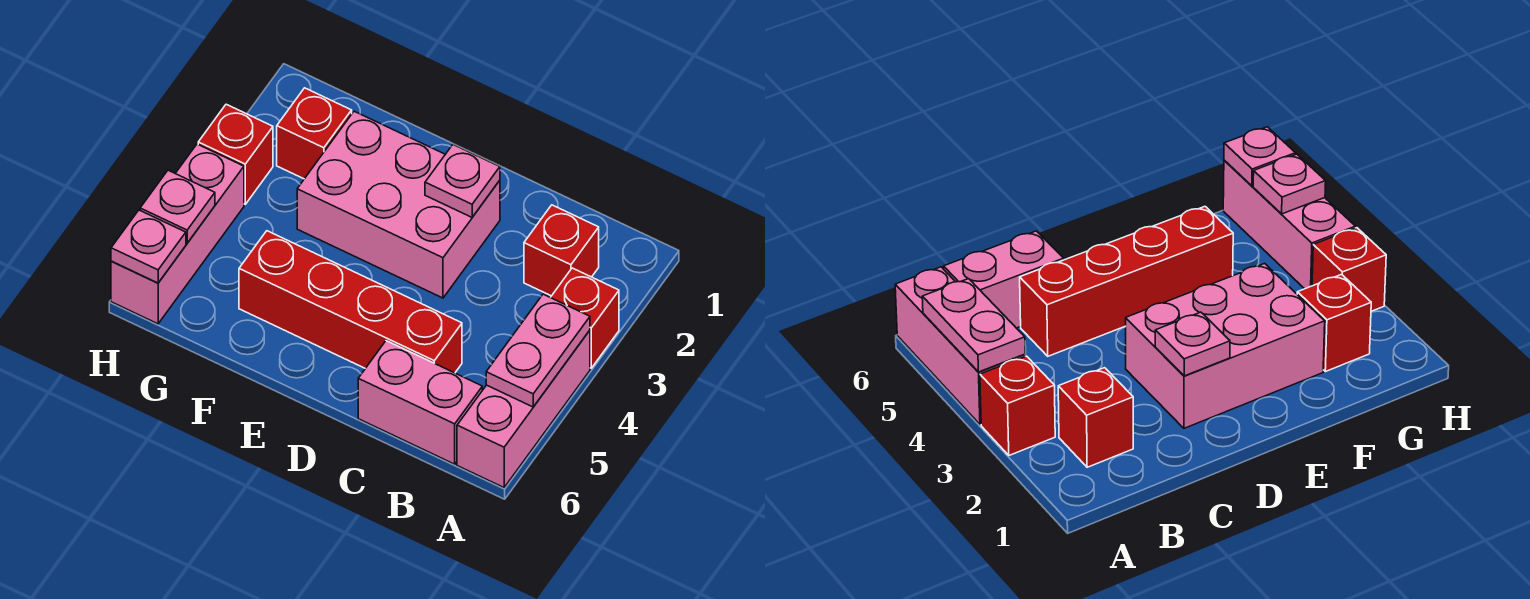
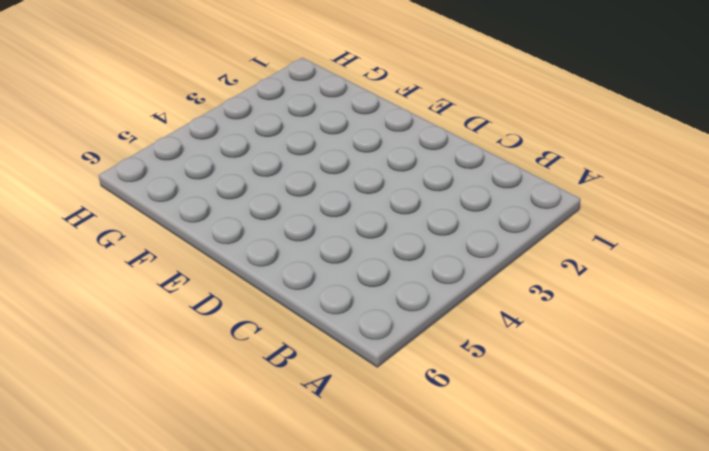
none -> red 1x1 brick [551,268,619,368]
none -> pink 1x3 brick [457,330,590,488]
none -> red 1x1 brick [524,205,599,296]

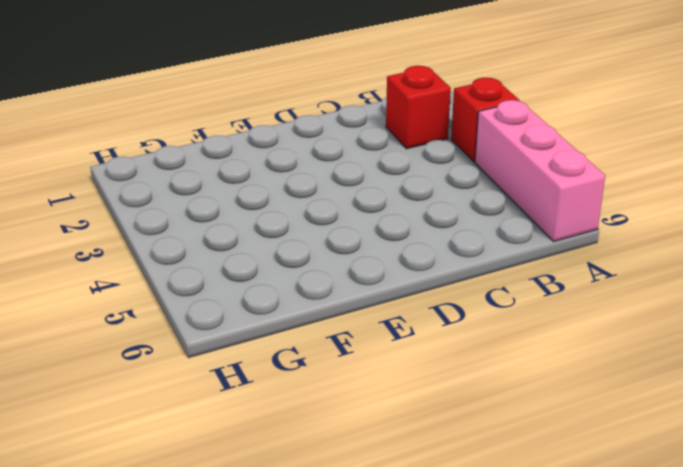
none -> pink 1x2 brick [358,341,482,464]
none -> red 1x4 brick [239,231,462,373]
none -> pink 2x3 brick [297,111,500,298]

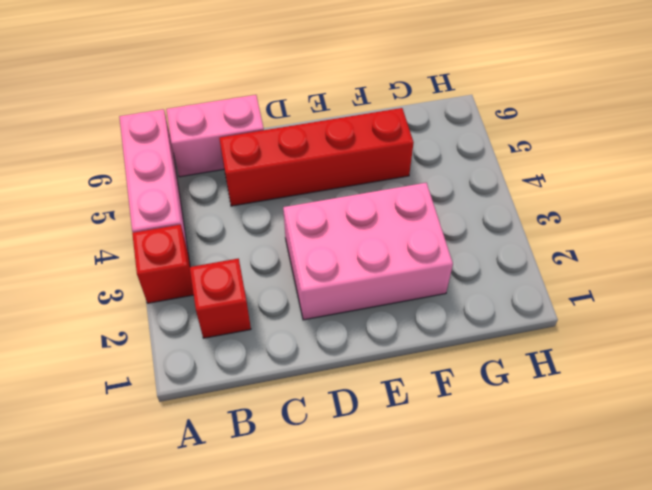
none -> red 1x1 brick [277,88,352,179]
none -> red 1x1 brick [198,104,273,204]
none -> pink 1x3 brick [111,144,244,324]

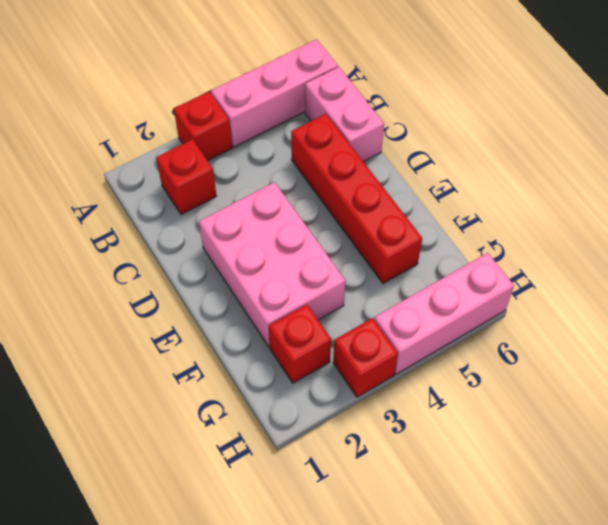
none -> pink 1x2 plate [486,294,590,407]
none -> pink 1x1 plate [425,145,500,217]
none -> pink 1x1 plate [140,170,215,243]

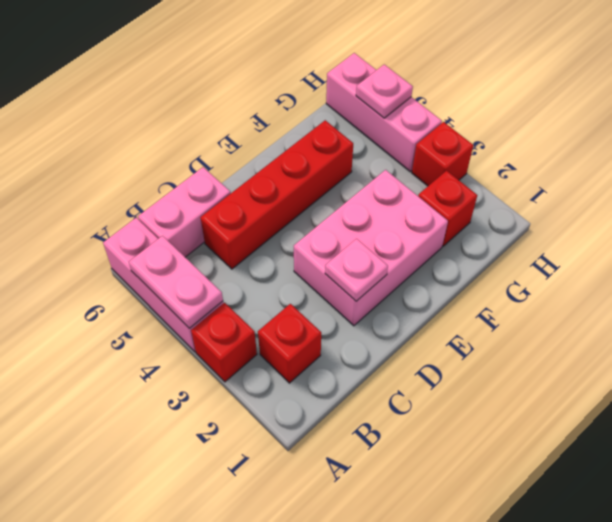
none -> pink 1x1 plate [111,210,186,283]

